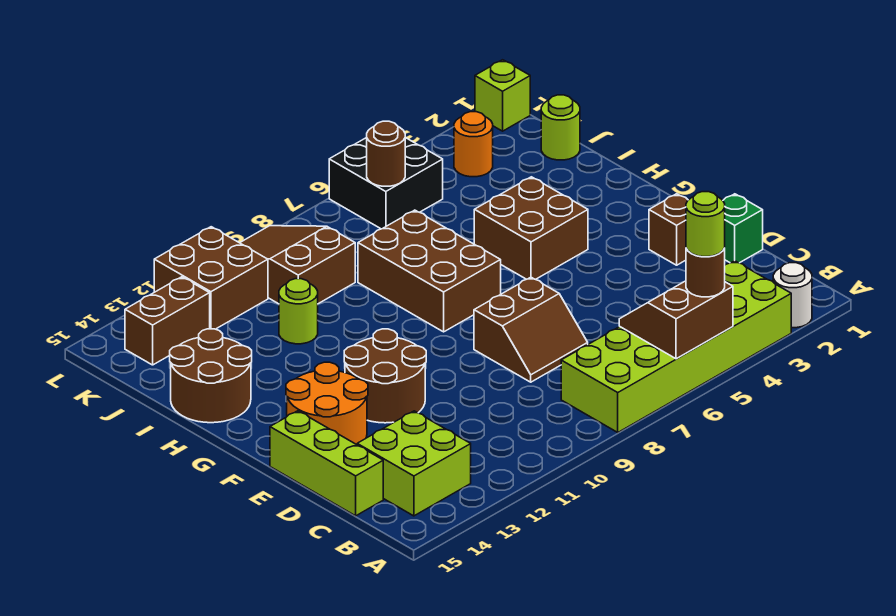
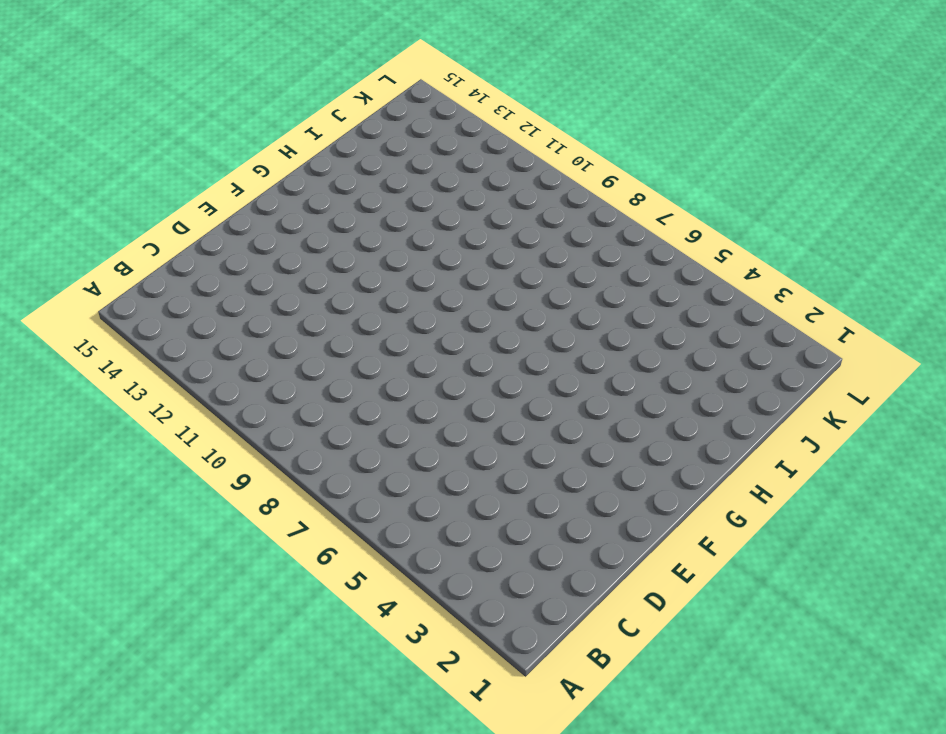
none -> white 1x1 round brick [773,263,812,328]
none -> lime 2x6 brick [561,261,791,432]
none -> lime 2x2 brick [357,411,471,516]

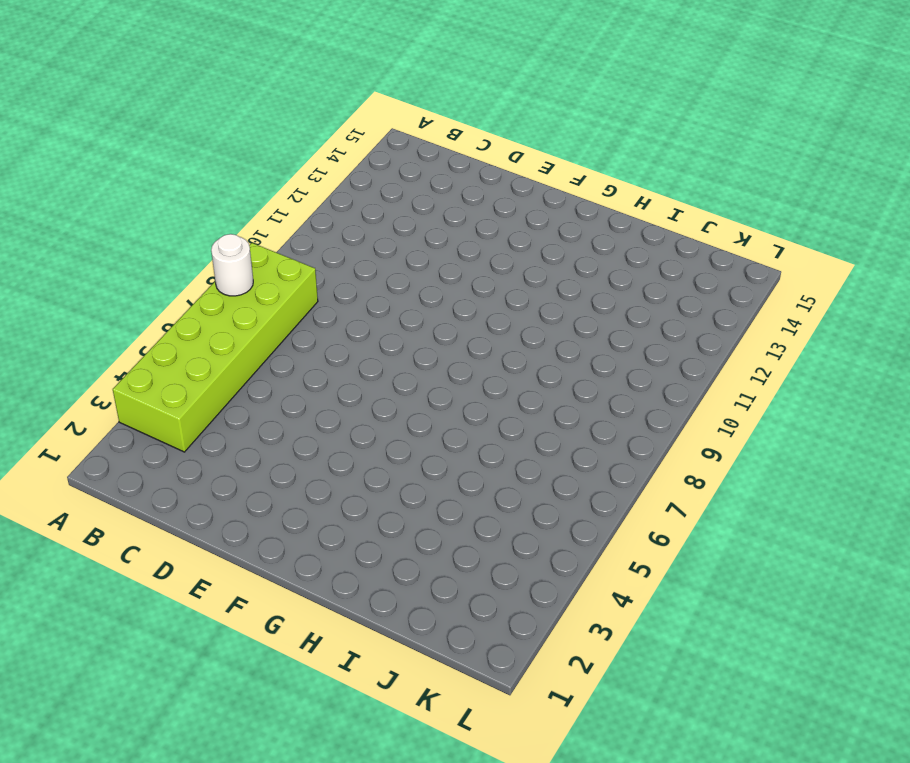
white 1x1 round brick [211,234,253,296] -> white 1x1 round brick moved to [773,263,812,328]
none -> lime 2x2 brick [357,411,471,516]
none -> lime 1x3 brick [270,411,383,516]
none -> green 1x1 brick [723,194,763,263]

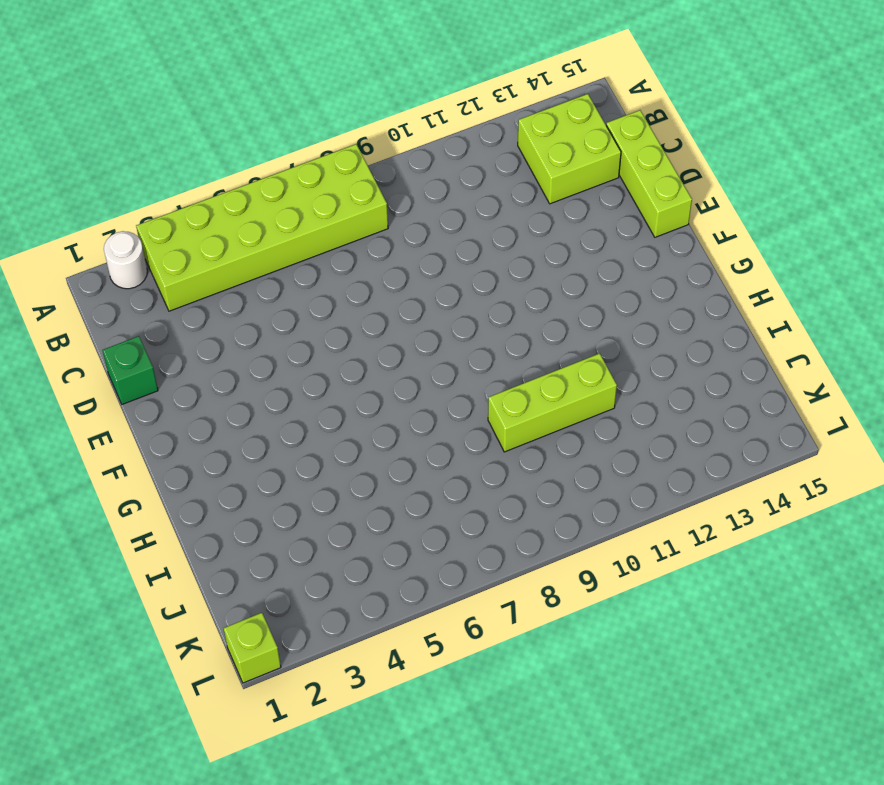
lime 1x3 brick [488,353,617,452] -> lime 1x1 round brick [279,279,318,344]
none -> brown 2x2 slope [474,277,588,382]
none -> brown 1x1 brick [649,194,688,265]
none -> brown 2x2 round brick [344,329,426,423]

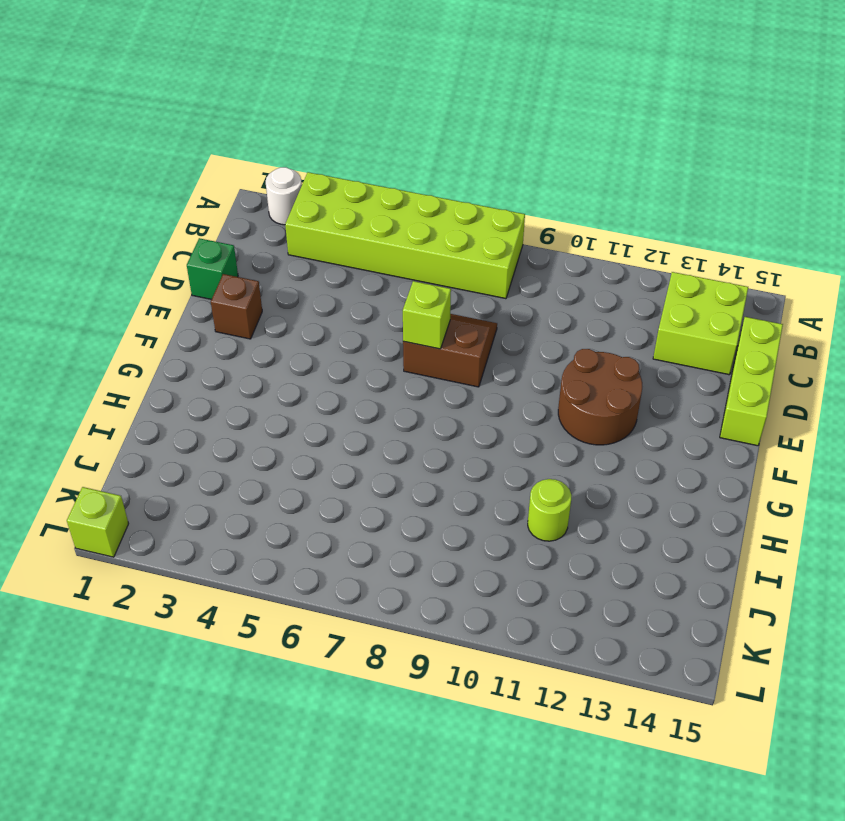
lime 1x1 brick [403,281,451,349] -> none
none -> orange 2x2 round brick [286,362,368,445]
none -> brown 2x2 brick [474,177,588,280]
none -> brown 2x3 brick [358,210,501,332]

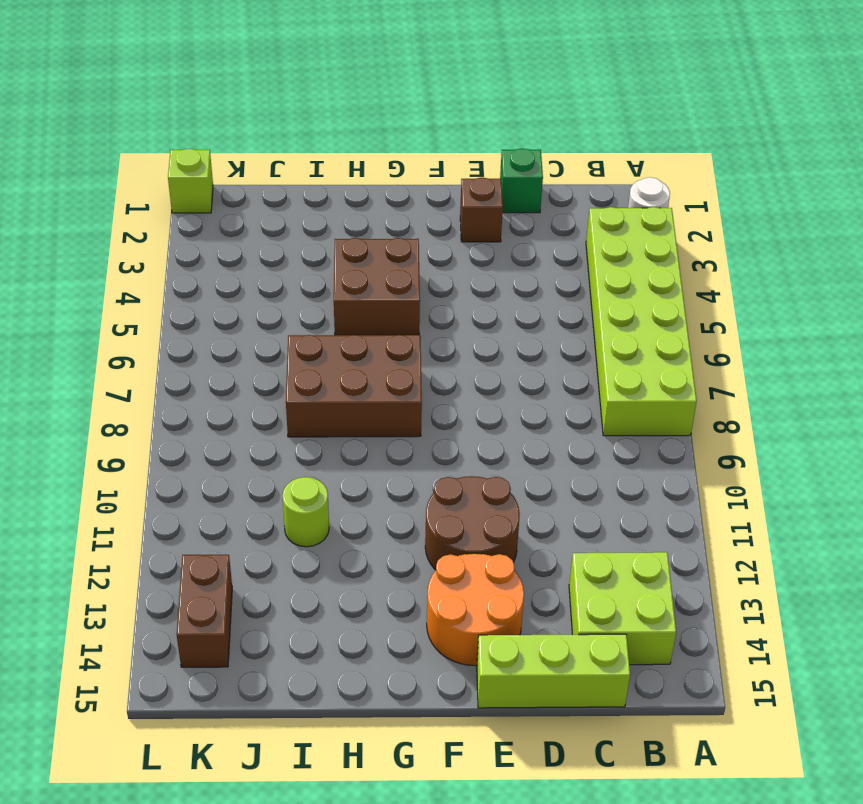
none -> brown 2x2 slope [474,277,588,382]
none -> brown 2x2 round brick [170,329,252,423]
none -> lime 1x1 round brick [541,95,580,160]

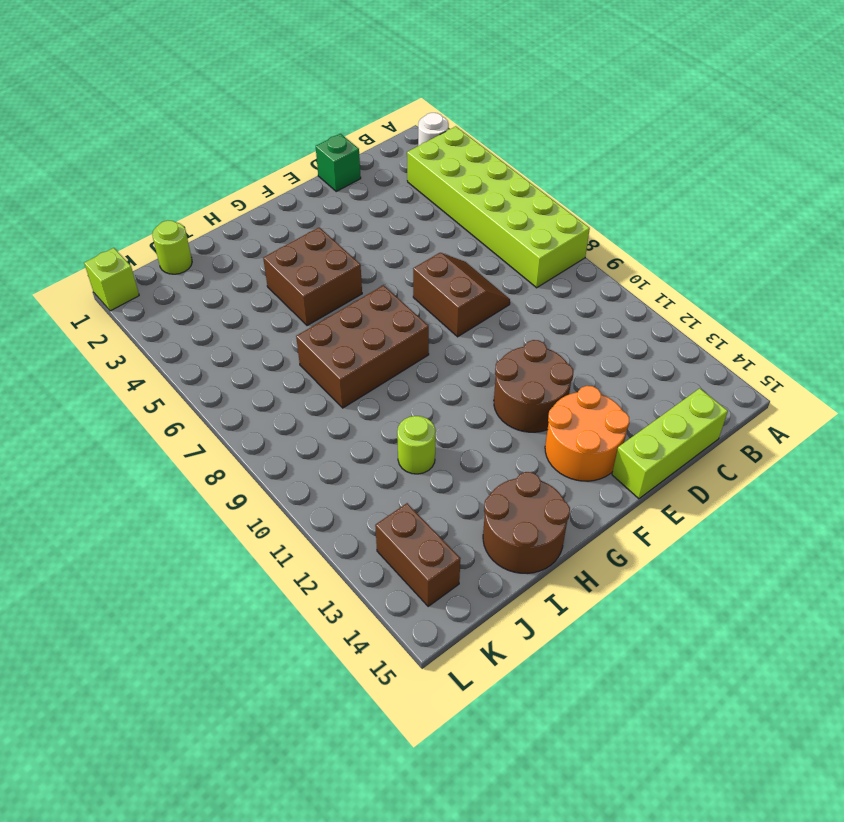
none -> lime 2x2 brick [357,411,471,516]
none -> brown 1x1 brick [649,194,688,265]
none -> brown 2x3 slope [240,226,355,304]

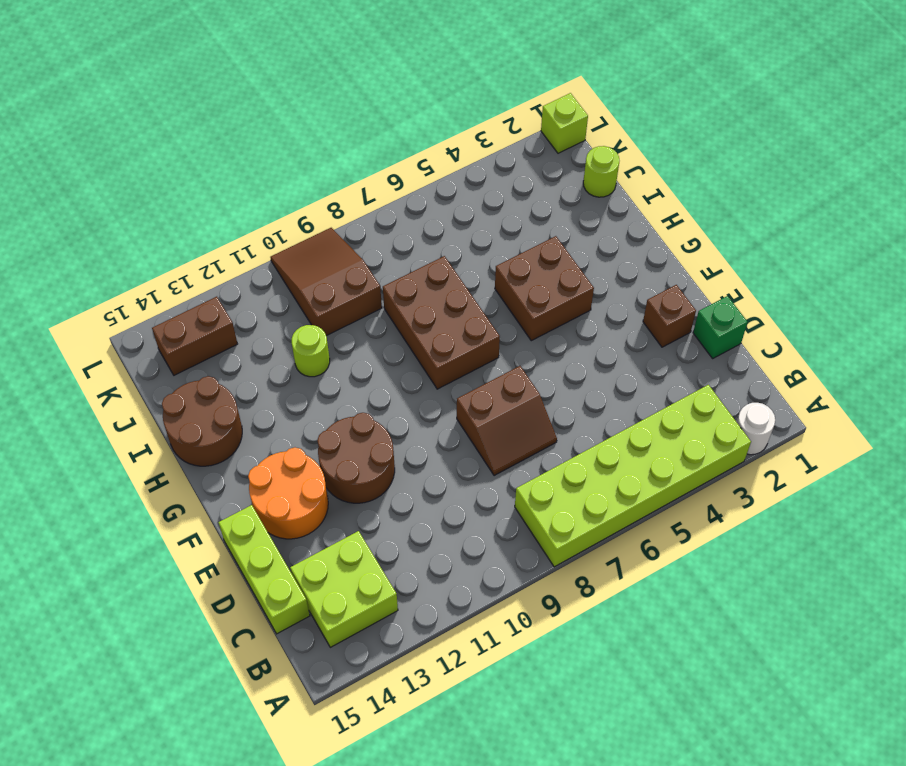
none -> orange 1x1 round brick [454,112,493,177]
none -> black 2x2 brick [329,138,443,229]
none -> brown 2x2 brick [154,227,268,329]

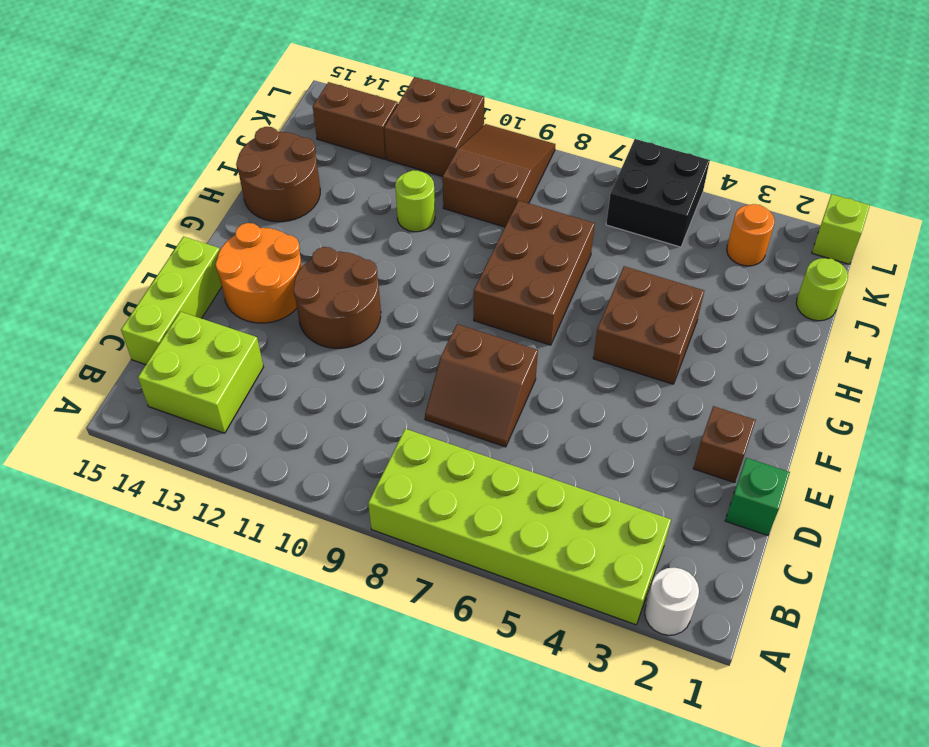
none -> brown 2x2 slope [619,281,733,359]
none -> brown 1x1 round brick [367,121,405,186]
none -> brown 1x1 round brick [686,248,725,297]

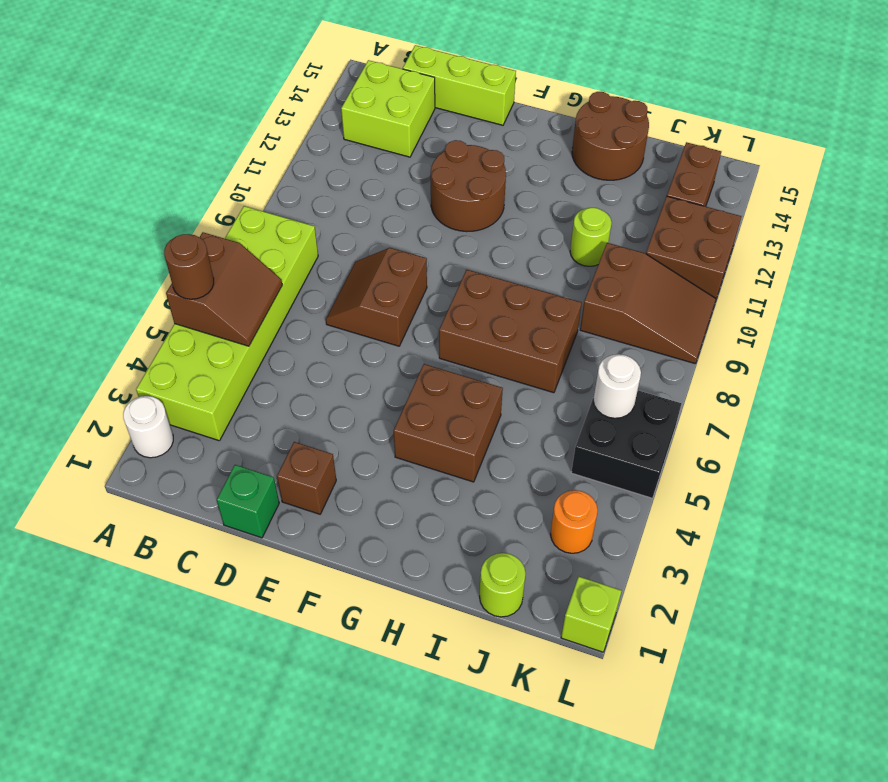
white 1x1 round brick [593,354,641,418] -> brown 1x1 round brick [367,121,405,186]
none -> orange 2x2 round brick [286,362,368,445]
none -> lime 1x1 round brick [686,192,725,257]

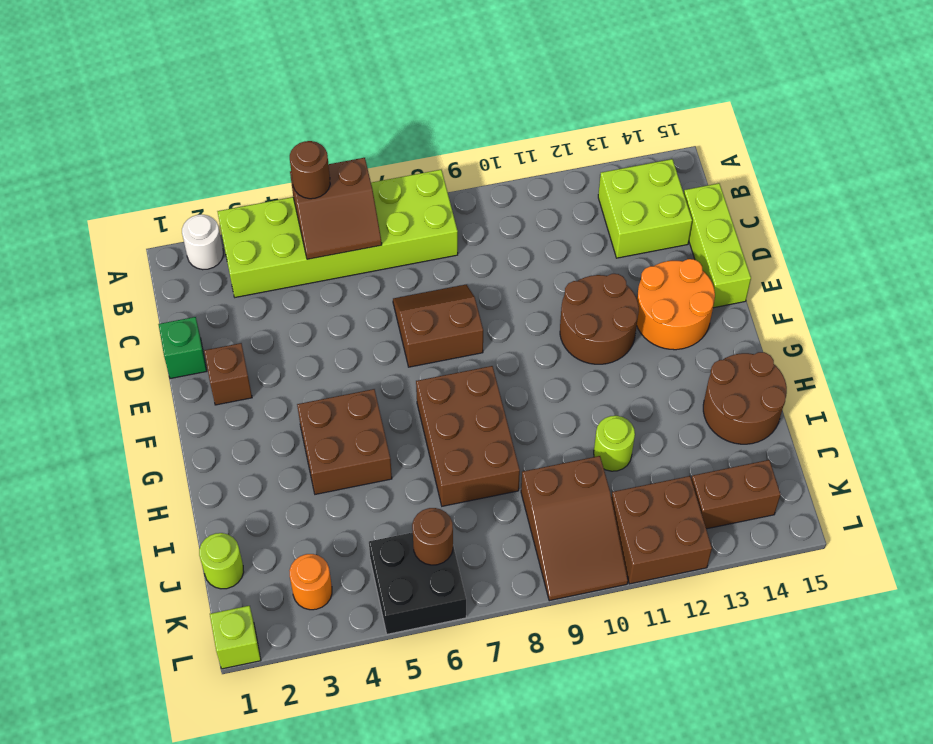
none -> lime 1x1 round brick [686,192,725,257]

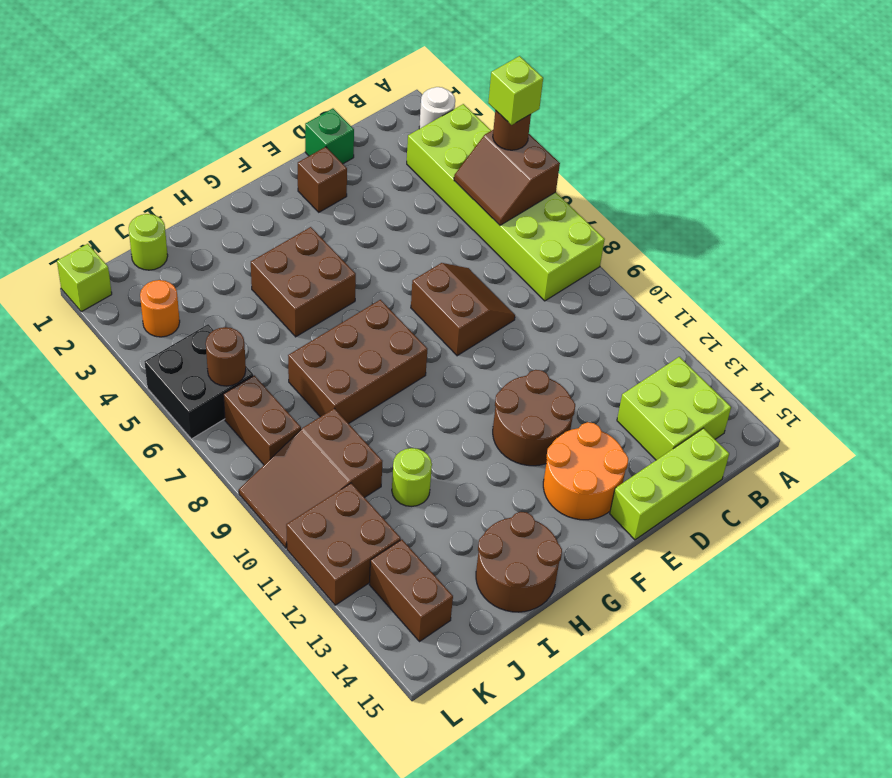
lime 1x1 brick [488,56,543,125] -> lime 1x1 round brick [686,192,725,257]
brown 1x2 brick [223,375,301,465] -> none

